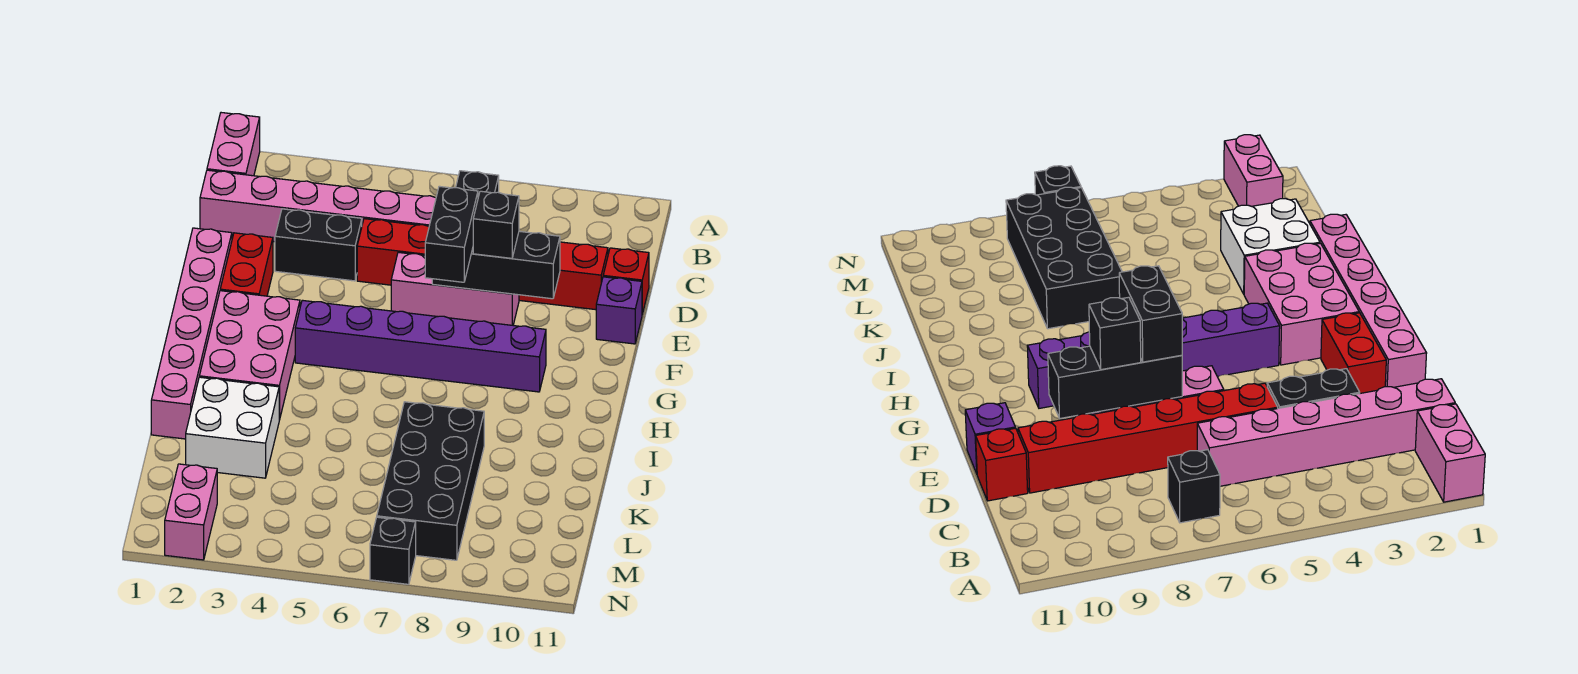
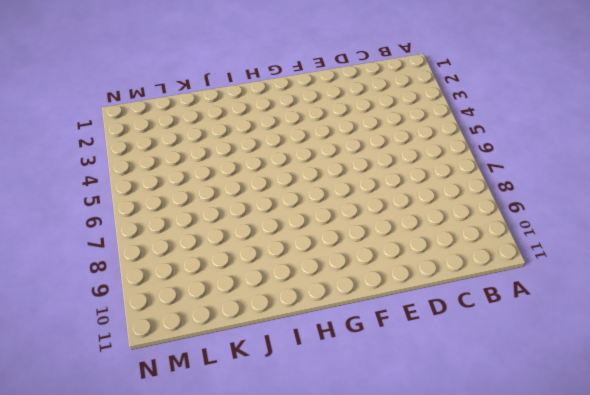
none -> pink 1x2 brick [207,113,260,176]
none -> black 1x1 brick [456,171,499,197]
none -> pink 1x6 brick [200,170,436,242]

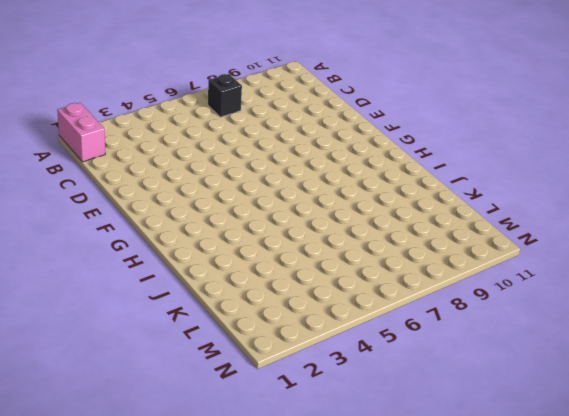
none -> pink 1x6 brick [200,170,436,242]
none -> black 1x2 brick [275,209,362,281]
none -> red 1x6 brick [357,219,608,310]

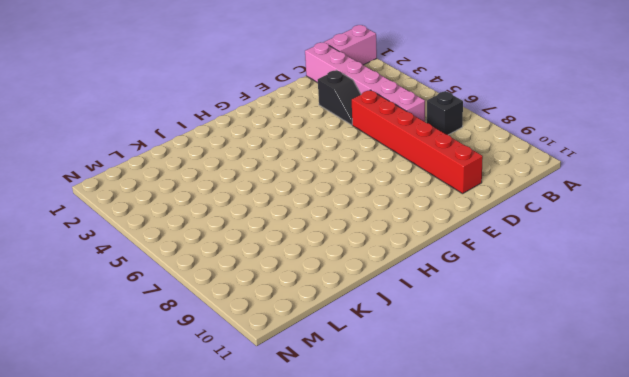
black 1x2 slope [318,70,361,125] -> black 1x2 brick [275,209,362,281]
none -> red 1x1 brick [603,248,649,314]
none -> pink 1x6 brick [151,228,232,439]
none -> red 1x2 brick [220,233,273,296]

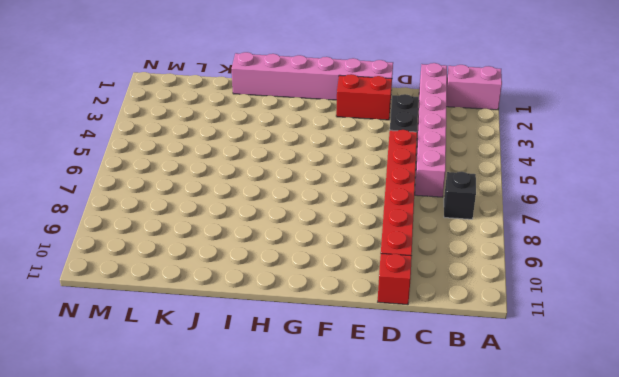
none -> pink 1x3 brick [391,252,519,325]
none -> purple 1x1 brick [596,277,642,344]
none -> pink 2x3 brick [199,291,300,420]

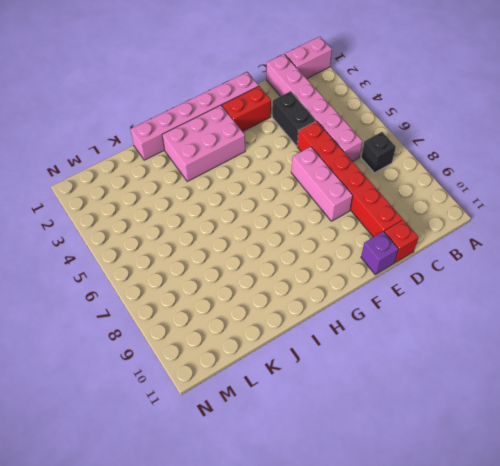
none -> purple 1x6 brick [295,300,546,392]
none -> white 2x2 brick [186,377,279,478]
none -> black 2x4 brick [377,402,484,560]

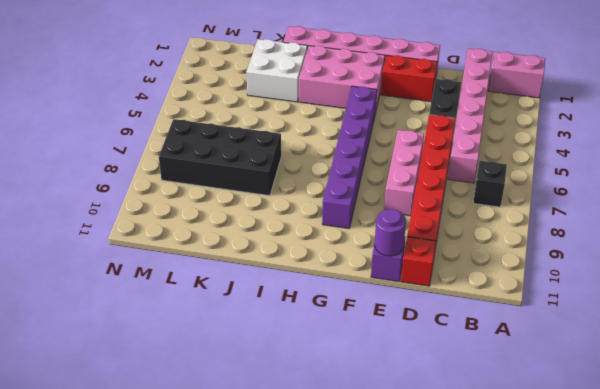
purple 1x1 round brick [375,209,406,256] -> none
none -> pink 1x2 brick [165,464,217,560]
none -> black 1x1 brick [370,517,416,584]
none -> black 1x3 brick [432,231,560,299]

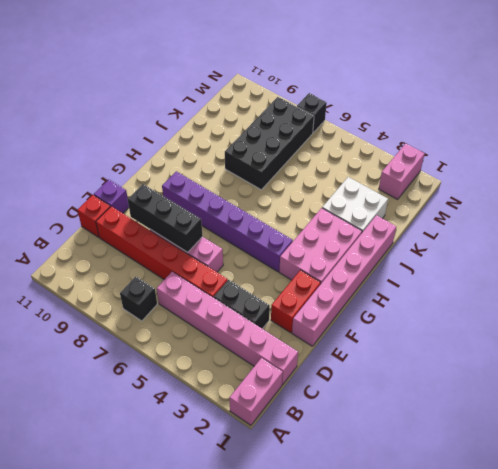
none -> black 1x2 brick [425,186,478,282]
none -> black 1x1 brick [473,191,519,258]

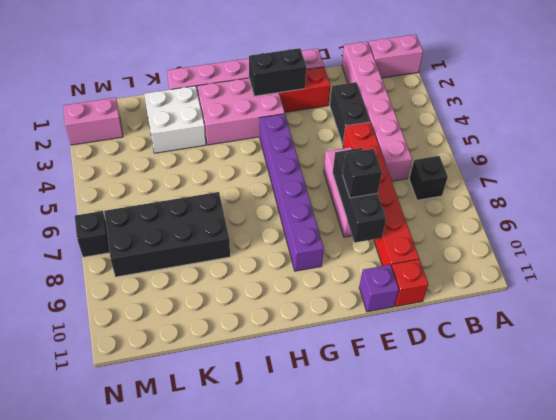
black 1x2 brick [249,48,306,96] -> black 1x2 brick moved to [425,186,478,282]

